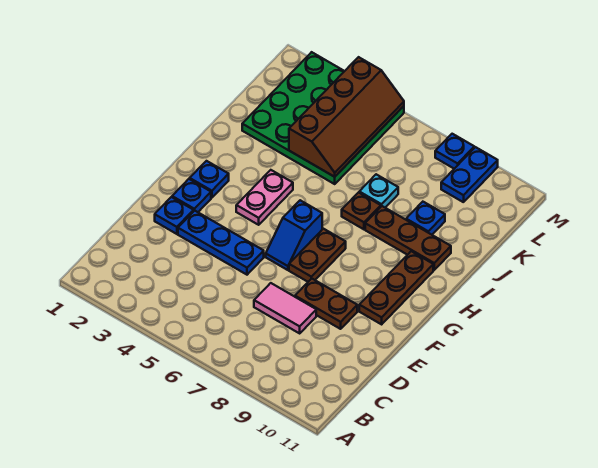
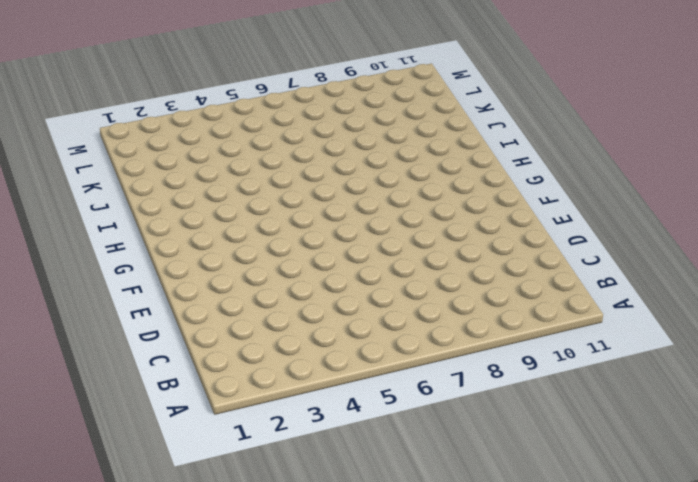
none -> pink 1x2 tile [254,283,316,333]
none -> blue 1x1 plate [155,197,194,234]
none -> blue 1x3 plate [178,211,264,275]

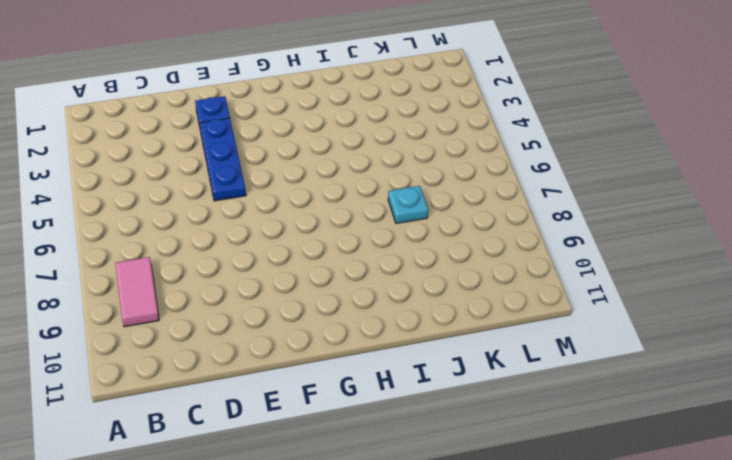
pink 1x2 tile [115,257,159,327] -> pink 1x2 tile moved to [254,283,316,333]
none -> brown 1x2 plate [295,279,357,329]
none -> blue 1x1 plate [172,179,211,212]
none -> blue 1x2 slope [266,200,322,270]

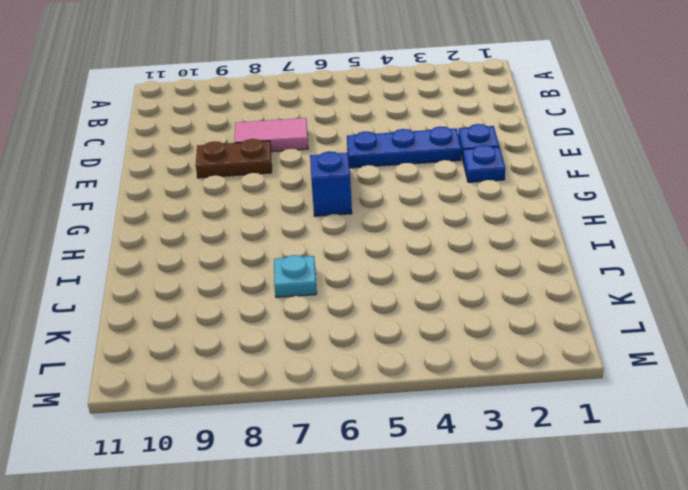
none -> brown 1x2 plate [289,229,346,282]
none -> brown 1x3 plate [359,251,433,324]
none -> blue 1x1 plate [190,161,229,198]

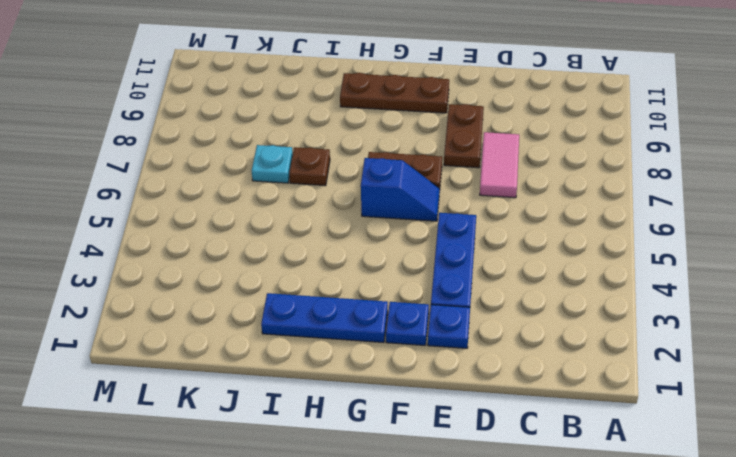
blue 1x3 plate [261,293,388,343] -> blue 1x1 plate [190,161,229,198]
none -> pink 1x2 plate [236,170,293,225]
none -> brown 1x3 plate [365,206,451,270]
none -> green 4x4 plate [242,52,404,184]

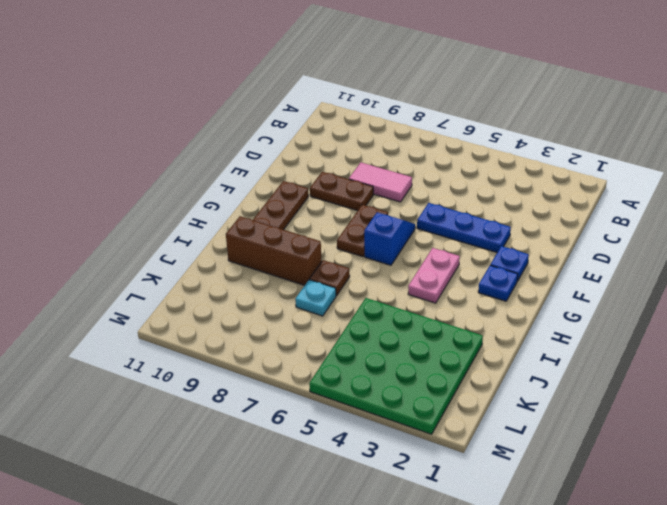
brown 1x3 brick [226,216,322,285] -> brown 1x3 plate [365,206,451,270]
none -> blue 1x1 plate [155,197,194,234]
none -> blue 1x1 plate [406,202,445,235]
none -> blue 1x2 plate [441,147,498,202]

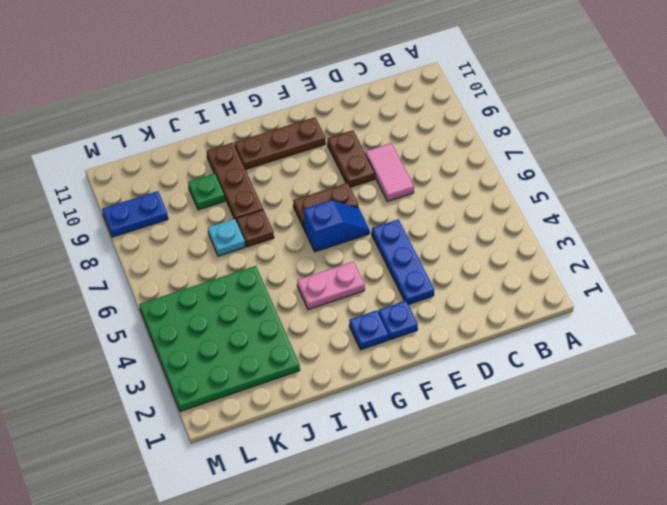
green 1x1 plate [188,173,225,210] -> blue 1x1 plate [406,202,445,235]
none -> blue 1x1 plate [155,197,194,234]
none -> blue 1x1 plate [435,134,474,169]
none -> brown 2x4 slope [289,57,404,177]

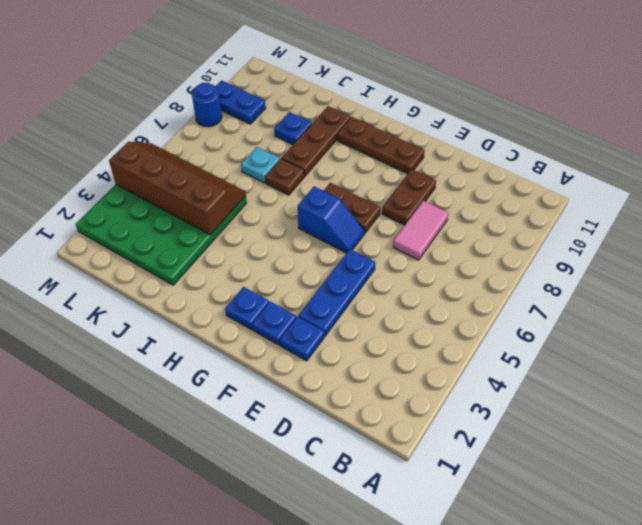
blue 1x1 round brick [192,83,222,127] -> blue 1x1 plate [435,134,474,169]
none -> pink 1x2 plate [236,170,293,225]

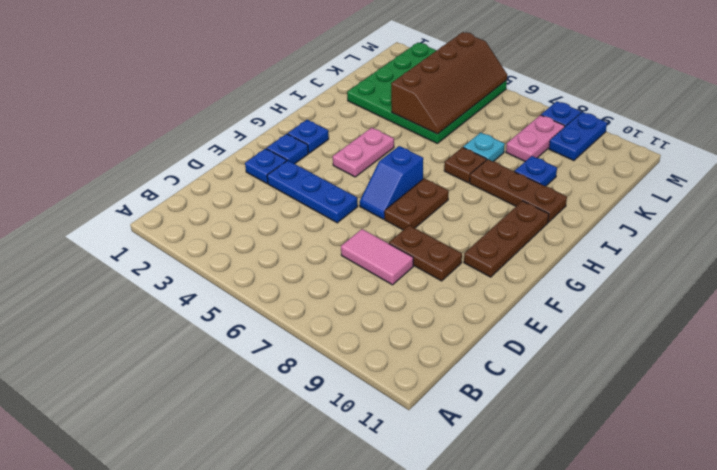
pink 1x2 plate [506,115,565,161] -> none

